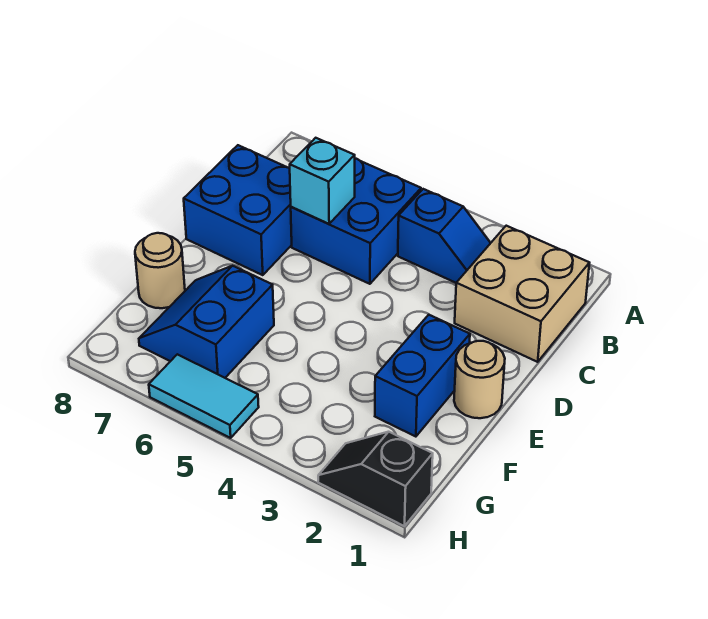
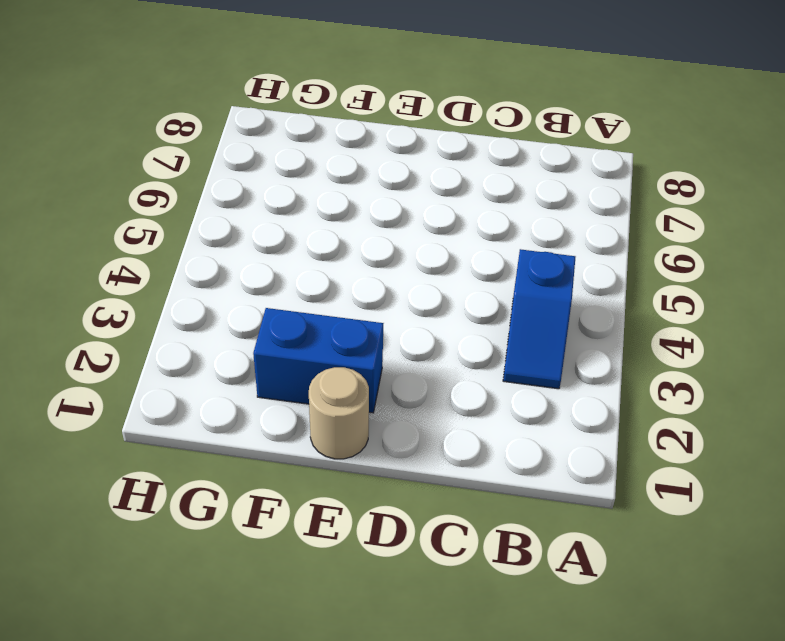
none -> tan 2x2 brick [455,226,589,362]
none -> blue 2x2 brick [291,158,421,284]

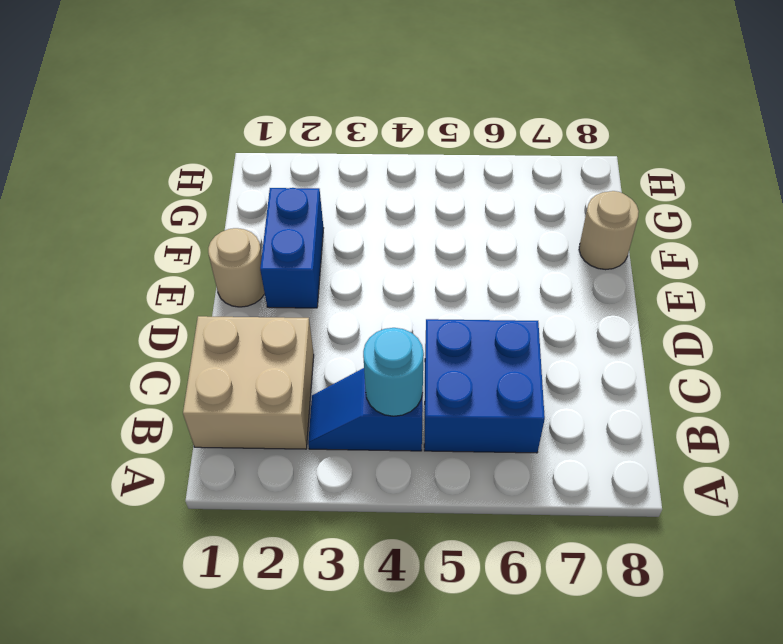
cyan 1x1 round brick [363,328,424,416] -> none
none -> blue 2x2 brick [184,145,292,275]
none -> blue 2x2 slope [139,266,274,378]

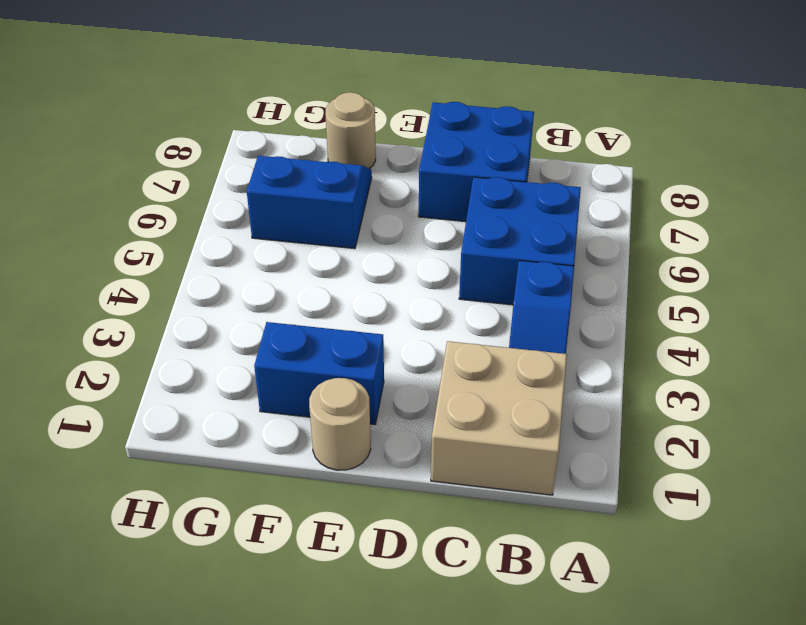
none -> black 1x2 slope [318,432,433,526]
none -> cyan 1x2 tile [149,354,259,438]

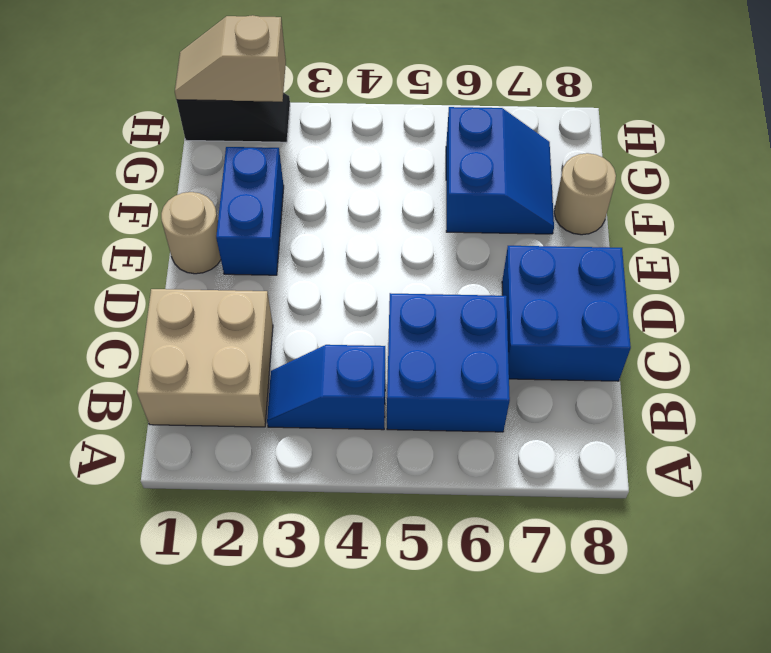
tan 1x2 slope [175,15,286,102] -> none
none -> cyan 1x2 tile [149,354,259,438]
none -> cyan 1x1 brick [290,138,355,224]

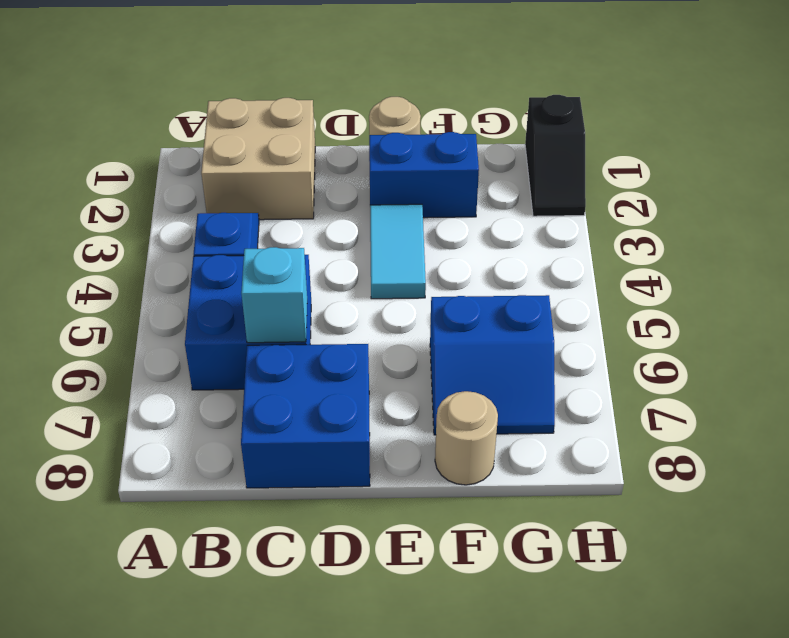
cyan 1x2 tile [370,204,426,299] -> cyan 1x2 tile moved to [149,354,259,438]

